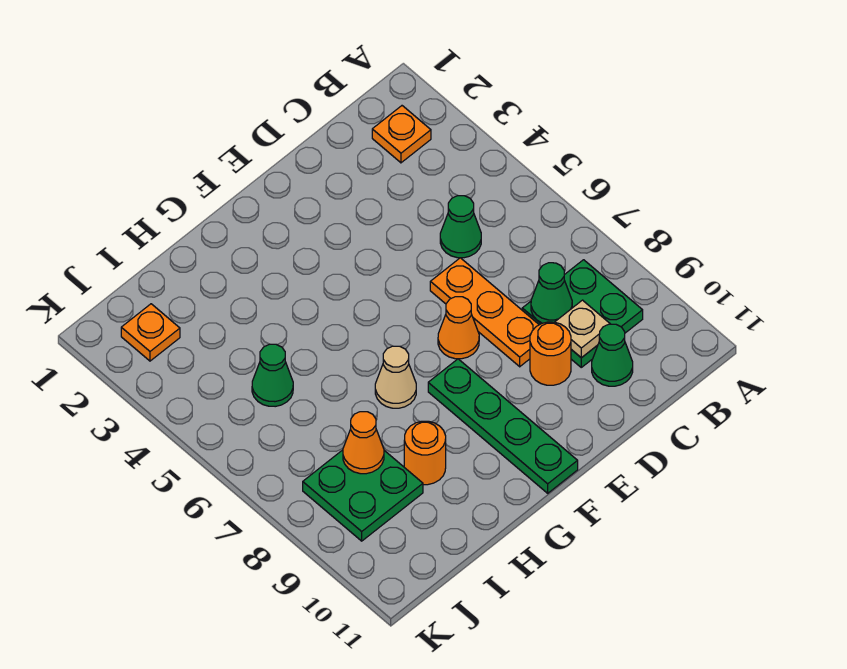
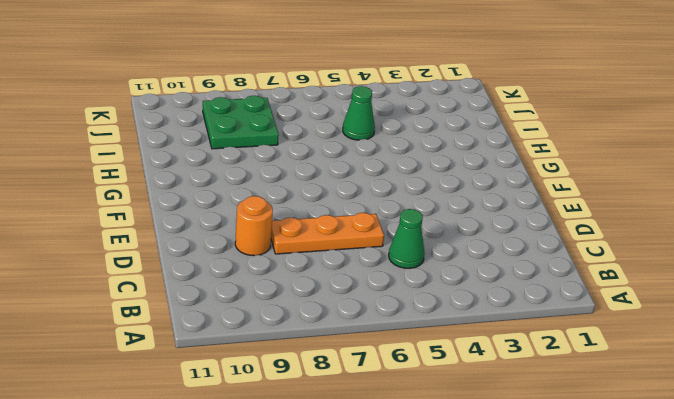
none -> orange 1x1 plate [372,106,431,163]
none -> green 2x2 plate [522,260,643,367]
none -> green 1x1 cone [592,324,633,386]

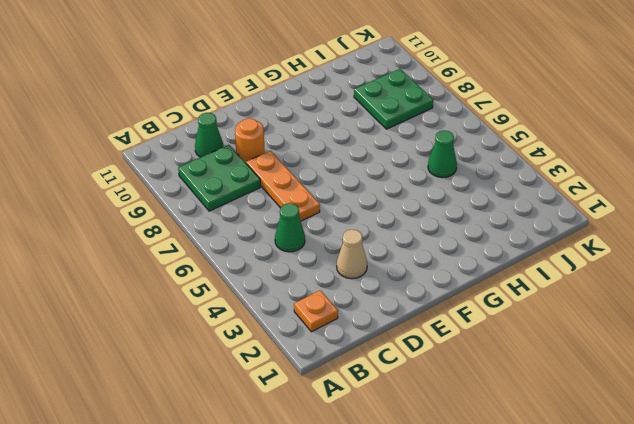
tan 1x1 cone [337,229,367,279] -> tan 1x1 cone moved to [375,346,416,408]
none -> orange 1x1 cone [438,297,479,359]
none -> green 1x4 plate [428,359,578,493]
none -> orange 1x1 round brick [404,421,446,485]

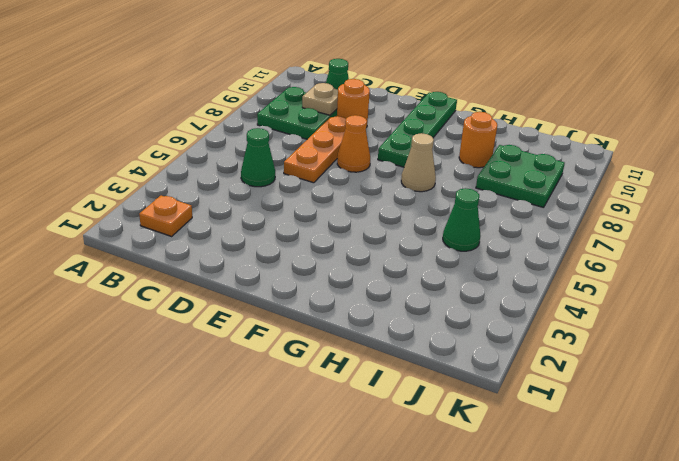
none -> orange 1x1 plate [121,304,180,361]
none -> green 1x1 cone [531,263,572,323]
none -> orange 1x1 cone [343,412,384,474]

